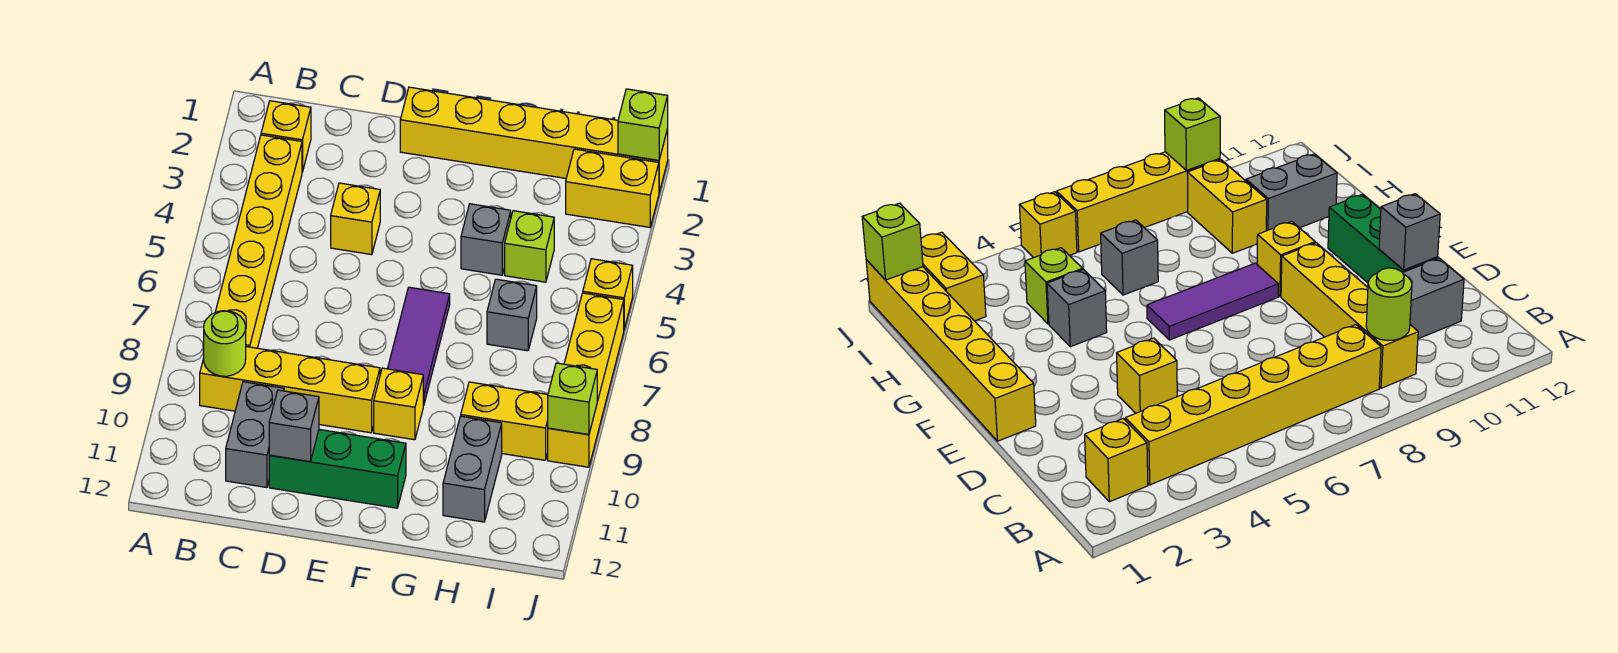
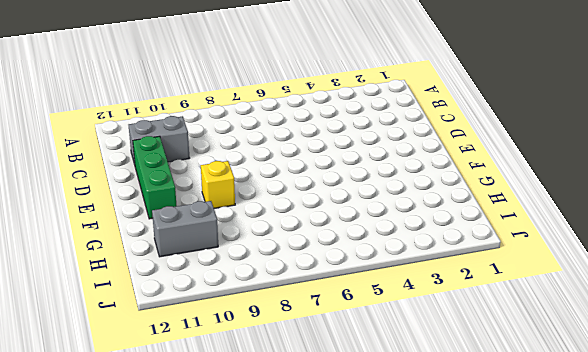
none -> yellow 1x1 brick [261,101,311,172]
none -> yellow 1x6 brick [216,135,302,348]
none -> yellow 1x4 brick [200,347,380,433]

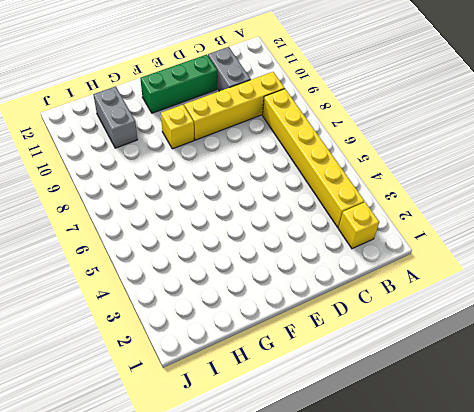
none -> yellow 1x1 brick [331,183,380,255]
none -> yellow 1x6 brick [400,87,668,192]
none -> purple 1x3 tile [388,287,450,405]

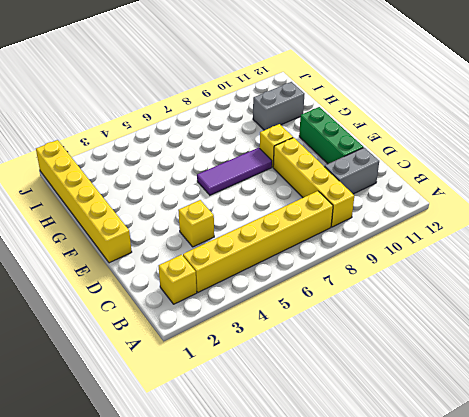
none -> grey 1x1 brick [461,204,511,275]
none -> lime 1x1 brick [505,211,554,282]
none -> grey 1x1 brick [487,279,537,351]

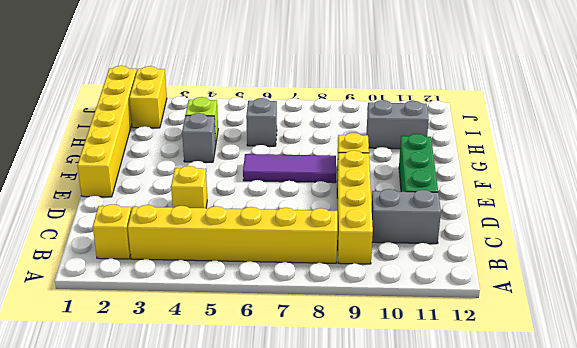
none -> yellow 1x2 brick [461,382,548,460]
none -> yellow 1x1 brick [583,259,633,329]
none -> yellow 1x4 brick [548,293,624,467]

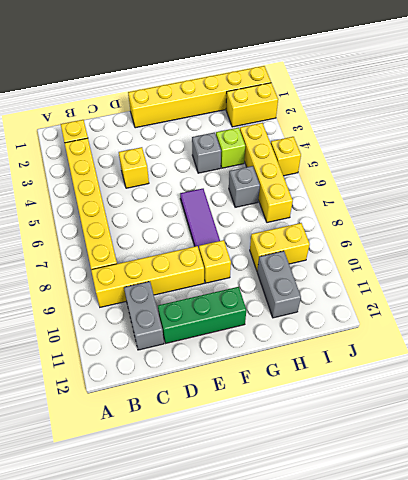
yellow 1x4 brick [240,123,293,223] -> yellow 1x4 brick moved to [548,293,624,467]
none -> lime 1x1 round brick [204,311,246,376]
none -> grey 1x1 brick [269,390,319,462]
none -> lime 1x1 brick [618,89,668,160]

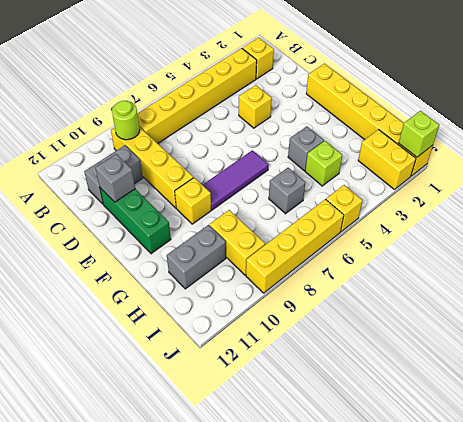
none -> lime 1x1 brick [548,363,597,435]

